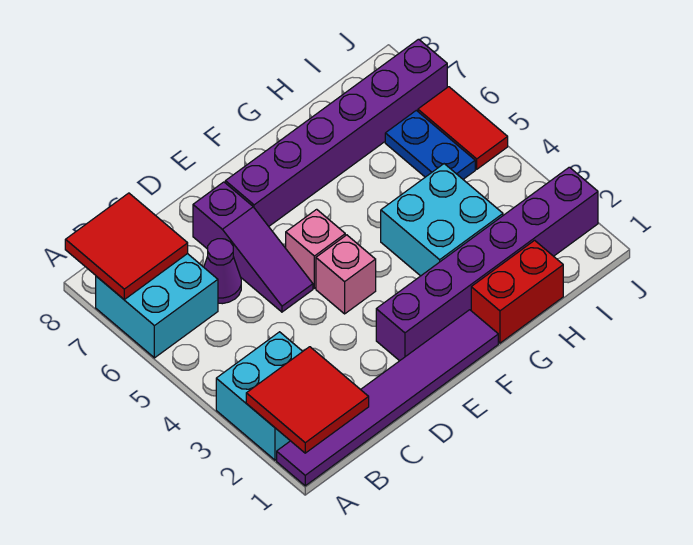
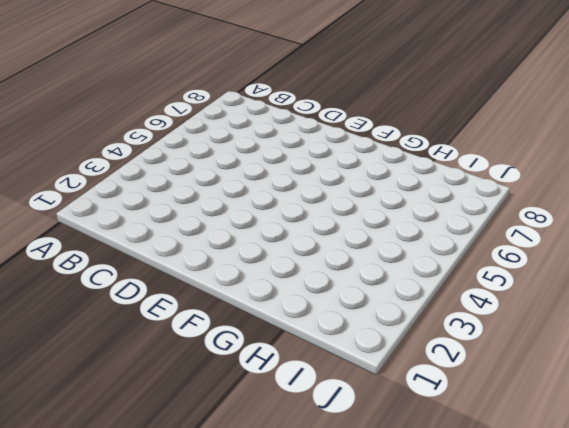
none -> purple 1x6 tile [277,310,498,486]
none -> cyan 2x2 brick [216,332,303,460]
none -> cyan 2x2 brick [96,254,218,358]

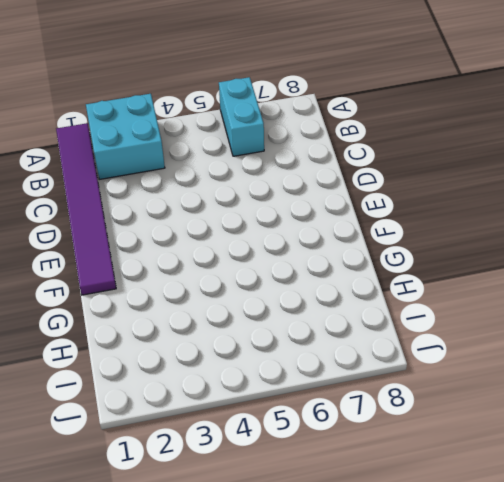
cyan 1x2 brick [219,77,264,156] -> cyan 2x2 brick [96,254,218,358]
none -> purple 1x1 cone [204,239,241,304]
none -> purple 1x3 slope [193,182,313,312]
none -> purple 1x6 brick [376,167,598,361]

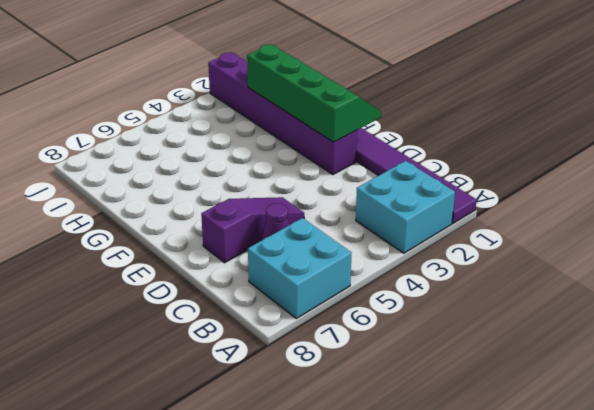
green 2x4 slope [247,44,381,142] -> none
none -> pink 1x1 brick [316,235,376,314]
none -> pink 1x1 brick [286,209,345,288]
none -> purple 1x6 brick [225,39,447,226]

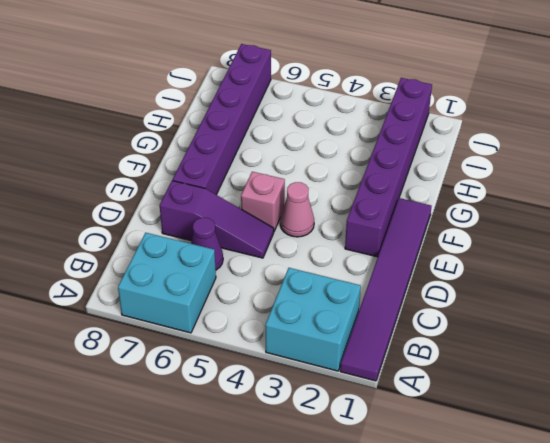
pink 1x1 cone [280,182,314,237] -> pink 1x1 brick [316,235,376,314]
none -> red 1x2 brick [471,240,563,343]
none -> cyan 2x2 brick [381,164,503,276]
none -> blue 1x2 plate [385,110,475,179]

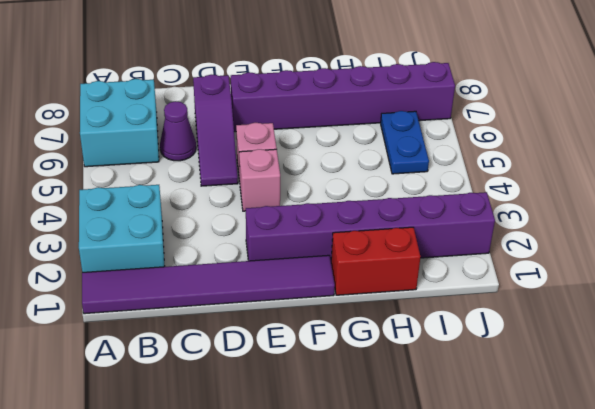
none -> cyan 2x2 brick [381,164,503,276]
none -> red 1x2 tile [418,87,508,169]
none -> red 2x2 tile [246,347,369,453]

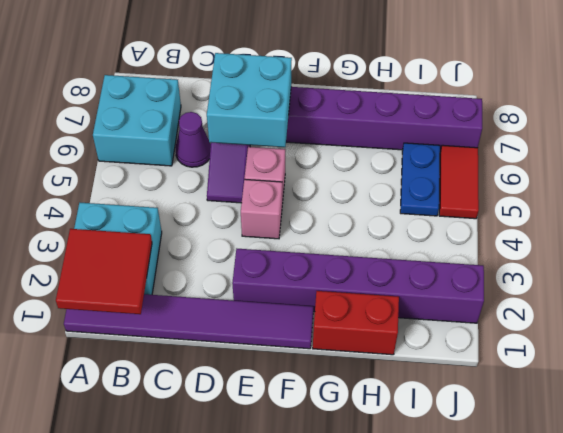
cyan 2x2 brick [207,53,292,147] -> cyan 2x2 brick moved to [381,164,503,276]
none -> red 2x2 tile [65,193,188,299]

